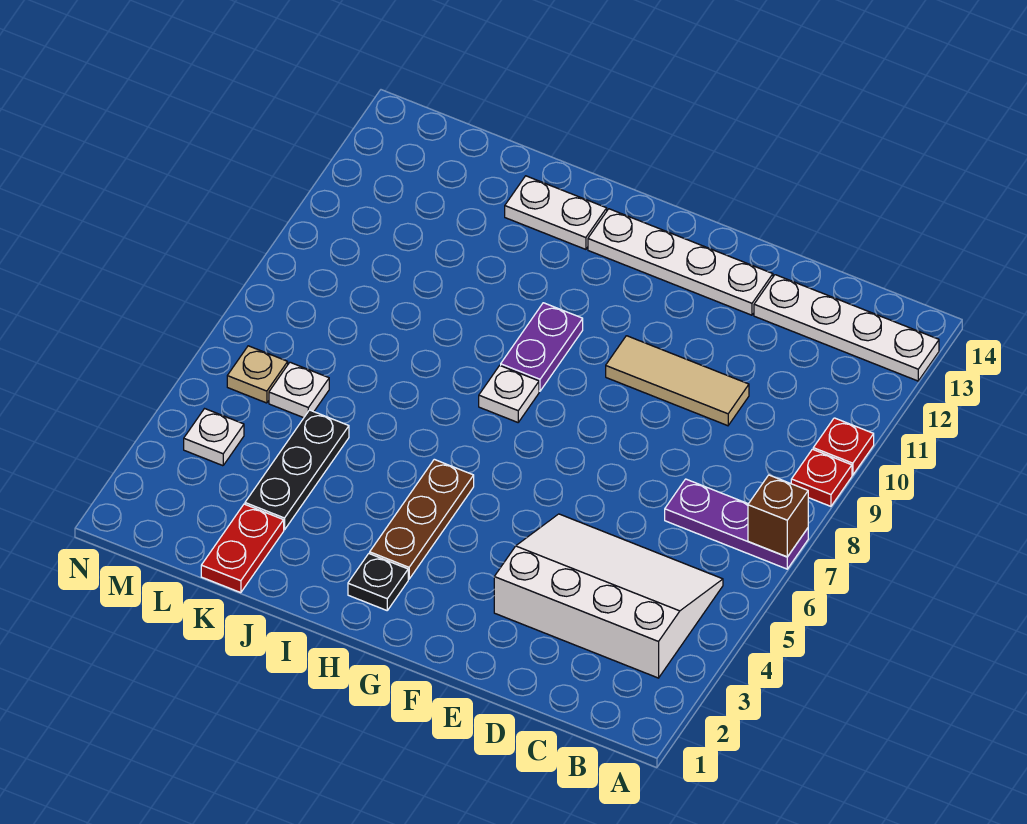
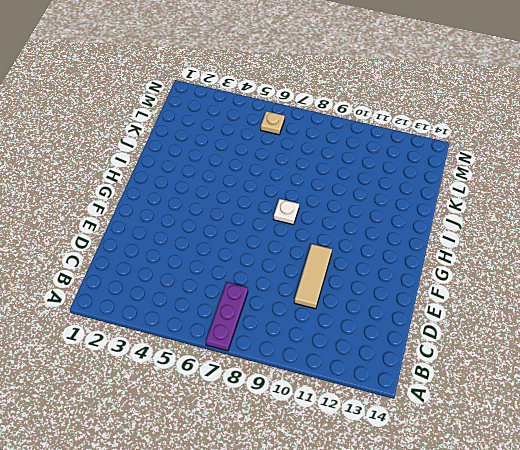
none -> red 1x1 plate [791,449,852,506]
none -> red 1x1 plate [813,418,874,475]
none -> white 1x4 plate [754,275,939,381]

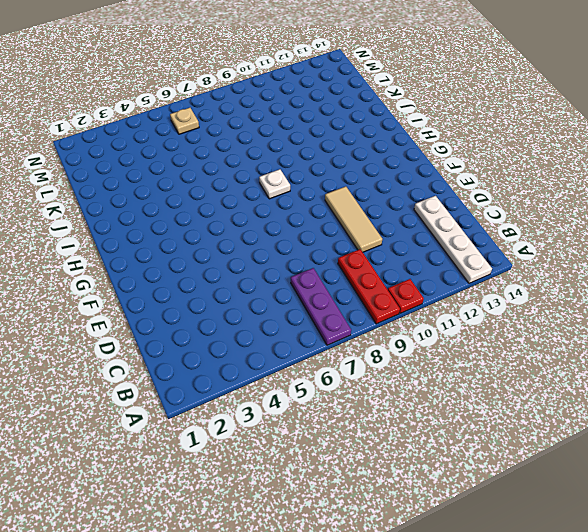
red 1x3 plate [338,249,400,324] -> red 1x1 plate [791,449,852,506]
none -> white 3x4 slope [494,514,723,678]
none -> white 1x4 plate [588,209,773,315]
none -> black 1x1 plate [348,554,408,610]

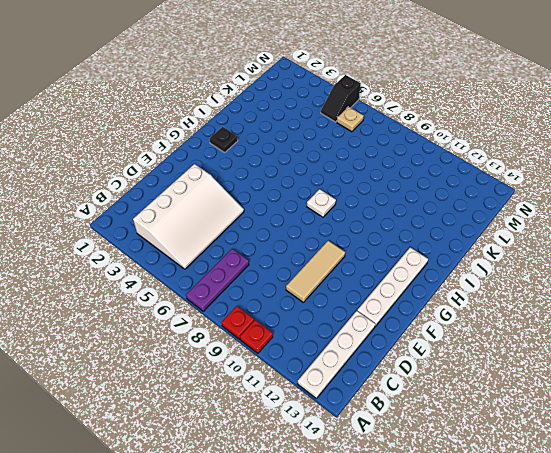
black 1x2 slope [321,75,361,122] -> none
none -> brown 1x3 plate [370,459,474,579]
none -> purple 1x2 plate [501,303,583,391]
none -> white 1x2 plate [505,176,607,249]

